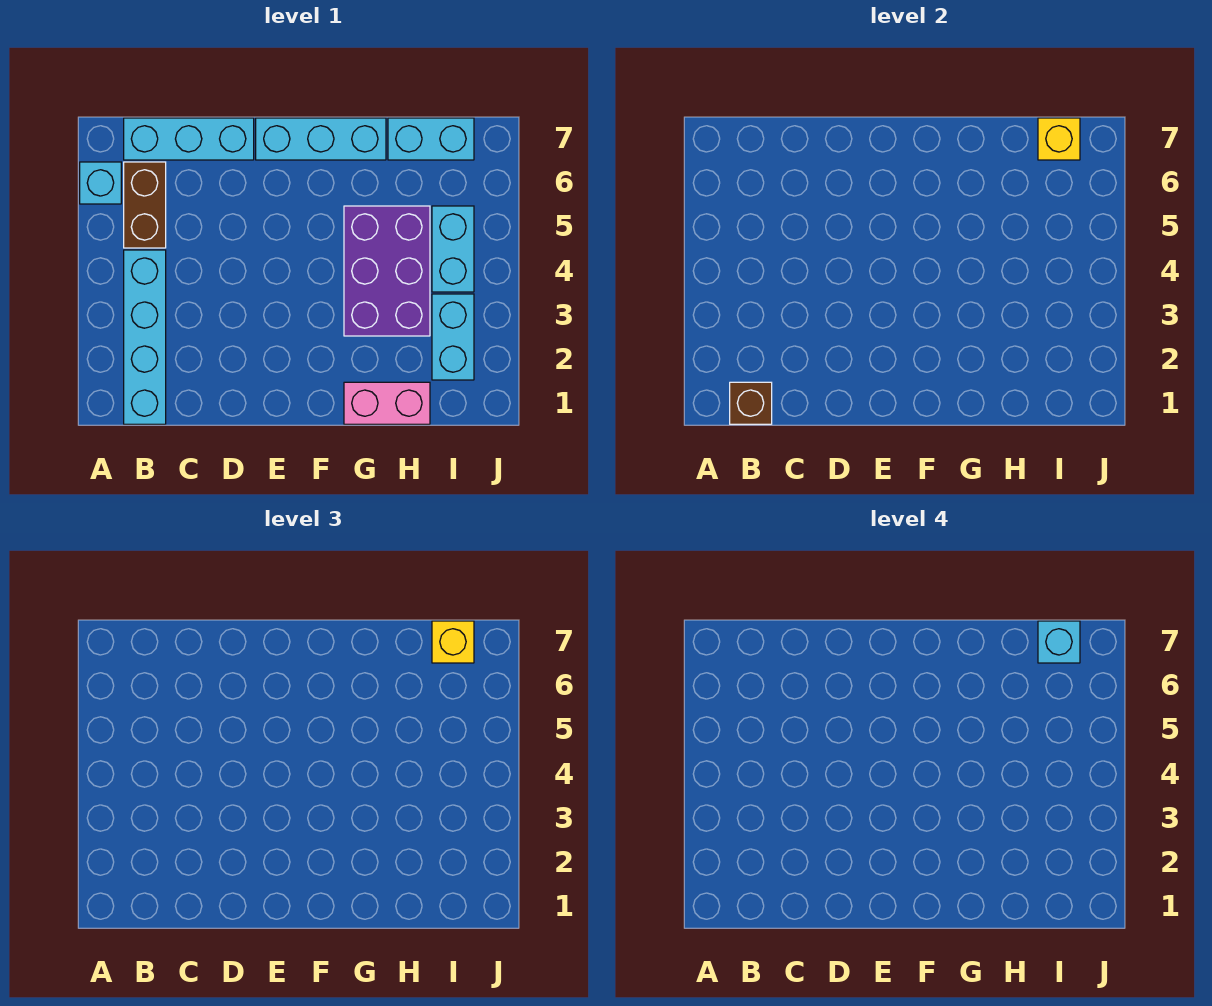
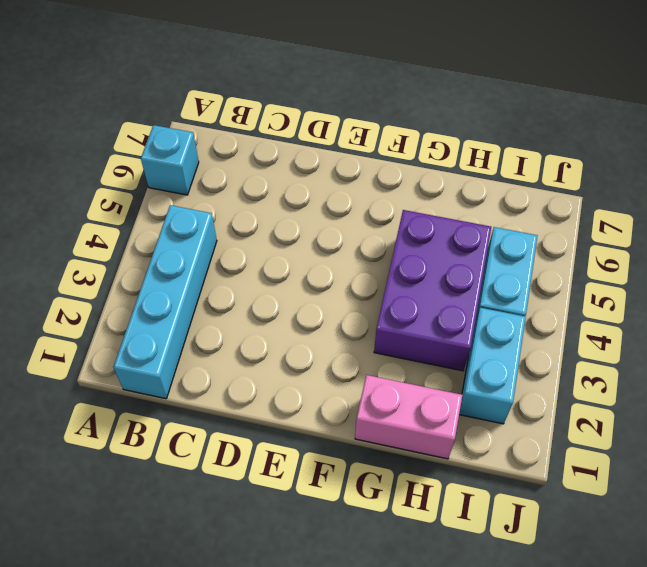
none -> brown 1x2 brick [124,162,166,248]
none -> cyan 1x3 brick [124,118,254,160]
none -> cyan 1x3 brick [256,118,386,160]

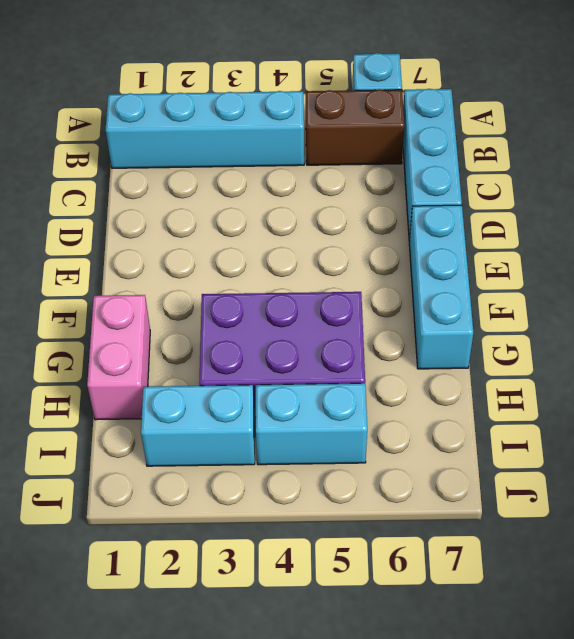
none -> cyan 1x2 brick [388,118,474,160]
none -> brown 1x1 brick [730,382,772,424]
none -> yellow 1x1 brick [1038,118,1080,160]

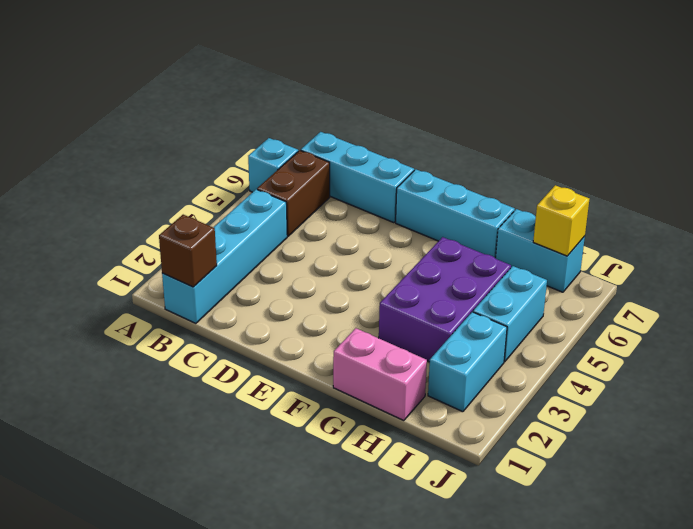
none -> yellow 1x1 brick [432,621,474,663]
none -> cyan 1x1 brick [1038,621,1080,663]

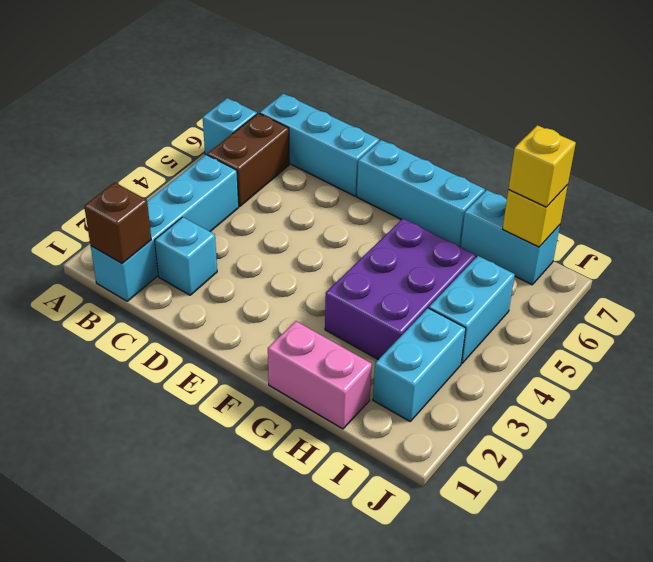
cyan 1x1 brick [155,217,217,295] -> cyan 1x1 brick moved to [1038,621,1080,663]

